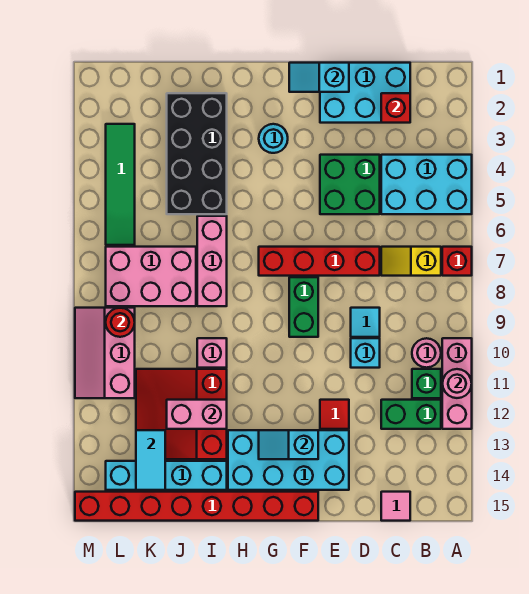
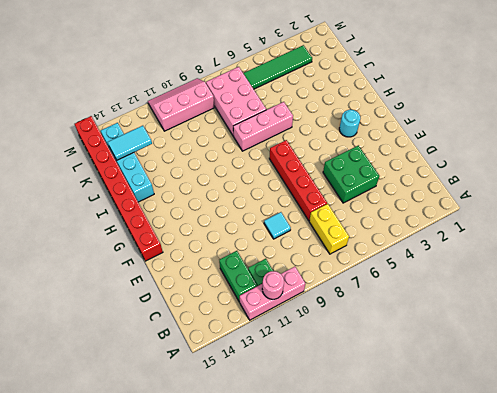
yellow 1x2 brick [309,204,349,254] -> yellow 1x2 slope [381,247,441,276]
none -> cyan 2x3 brick [381,155,472,214]
none -> red 1x1 brick [442,247,472,276]
none -> pink 1x1 round brick [412,338,441,368]
none -> cyan 2x3 brick [320,63,410,123]

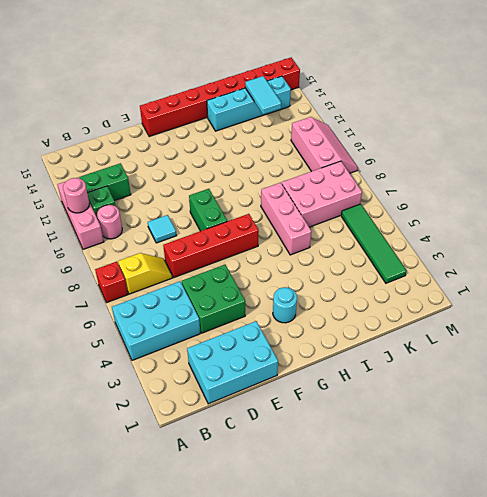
none -> pink 1x1 tile [381,492,410,521]
none -> cyan 1x1 brick [351,338,380,368]
none -> red 1x1 tile [320,400,349,429]
none -> cyan 2x4 brick [228,430,349,490]

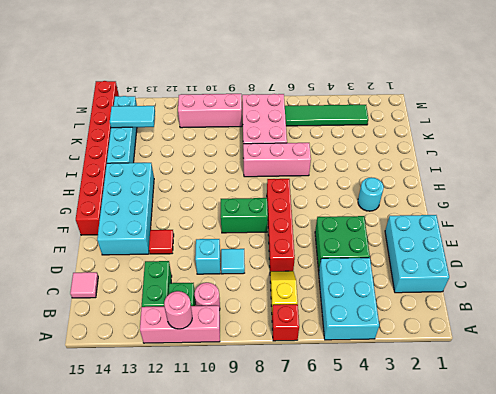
none -> black 2x4 brick [167,93,227,214]
none -> pink 1x1 brick [197,338,227,368]
none -> red 3x3 slope [136,369,227,459]
none -> red 1x1 brick [381,93,410,123]

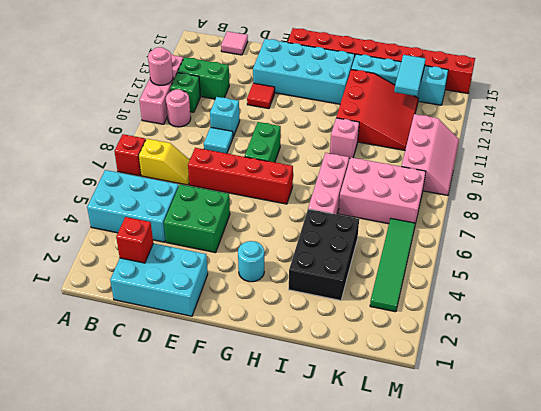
black 2x3 brick [289,209,359,300] -> black 2x4 brick [167,93,227,214]
none -> cyan 1x2 slope [289,63,349,92]
none -> cyan 1x2 slope [259,430,318,459]
none -> pink 1x2 brick [167,400,227,429]
none -> red 1x1 round brick [106,308,135,337]

